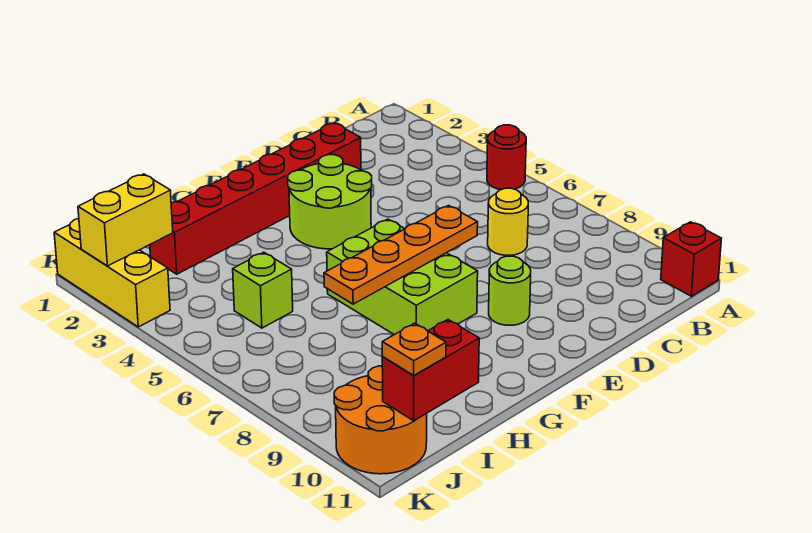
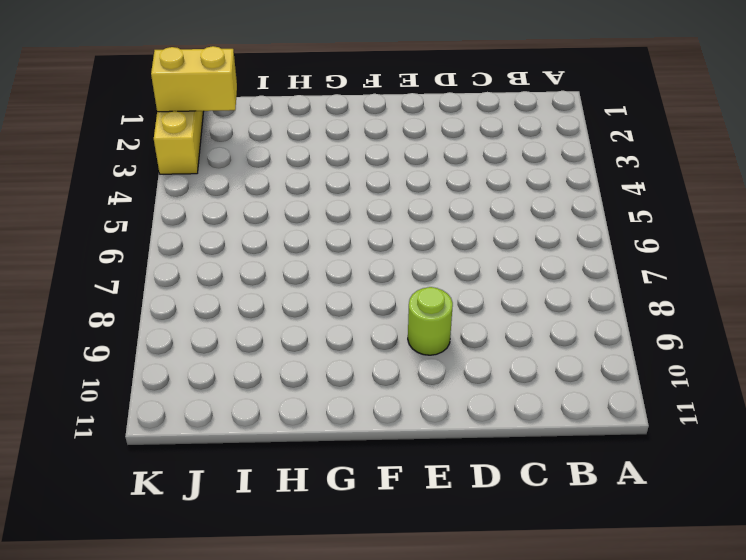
none -> red 1x1 round brick [487,125,526,190]
none -> red 1x1 brick [661,222,721,296]
none -> yellow 1x1 round brick [488,188,528,255]

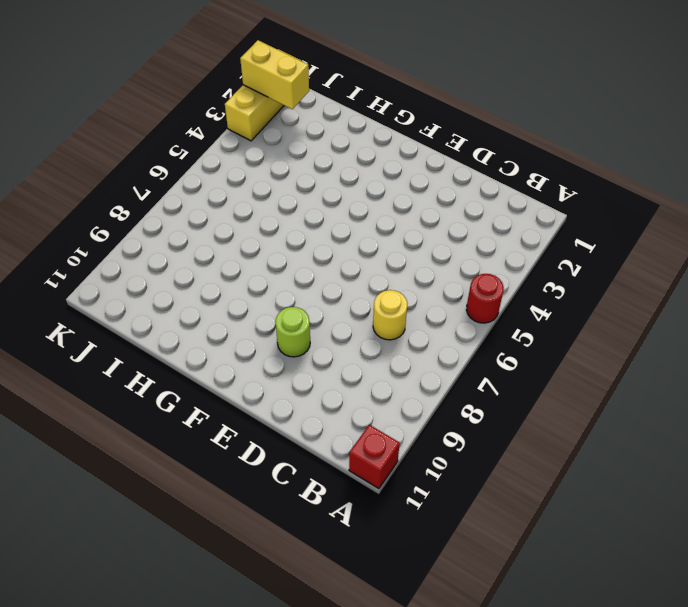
none -> red 1x6 brick [150,123,361,274]
none -> lime 2x2 round brick [288,155,372,249]
none -> lime 2x3 brick [327,219,478,335]

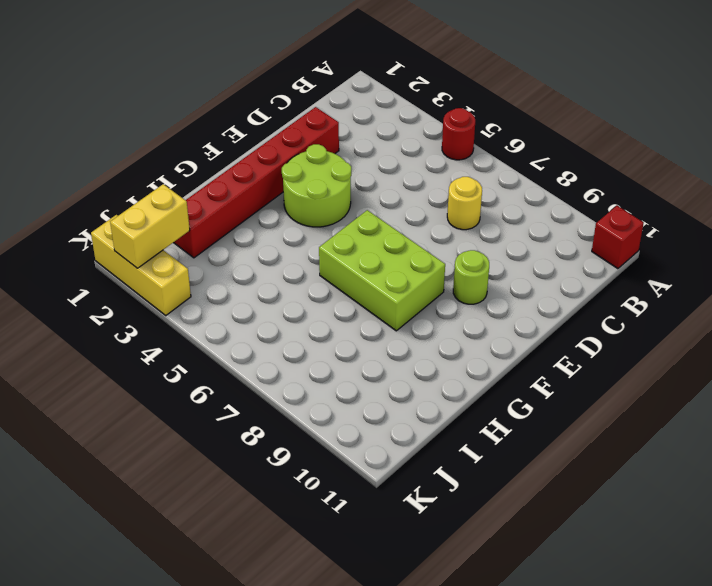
none -> lime 1x1 brick [233,252,293,328]
none -> orange 2x2 round brick [334,366,427,474]
none -> orange 1x4 plate [324,205,478,304]

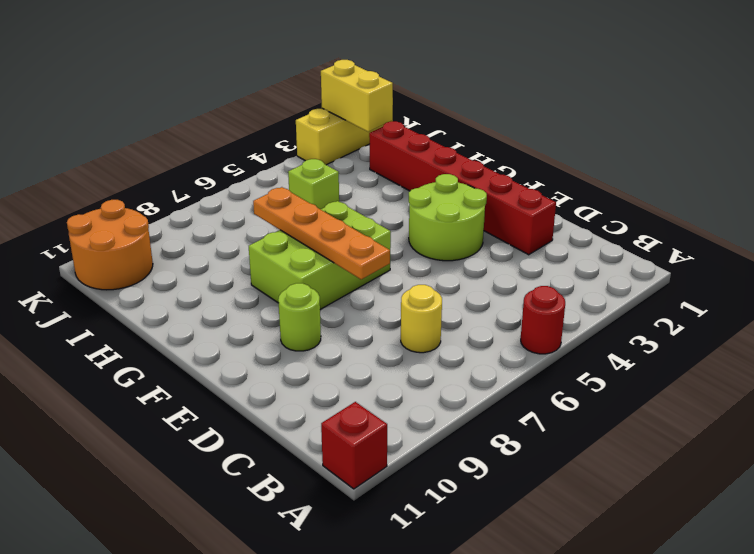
none -> red 1x2 brick [382,320,479,421]
none -> orange 1x1 plate [382,323,446,376]

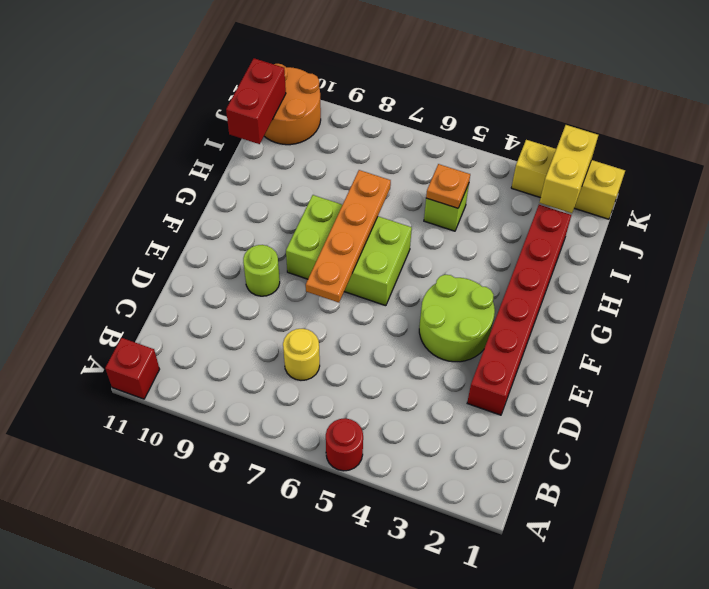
orange 1x1 plate [426,164,470,208] -> orange 1x1 plate moved to [382,323,446,376]

